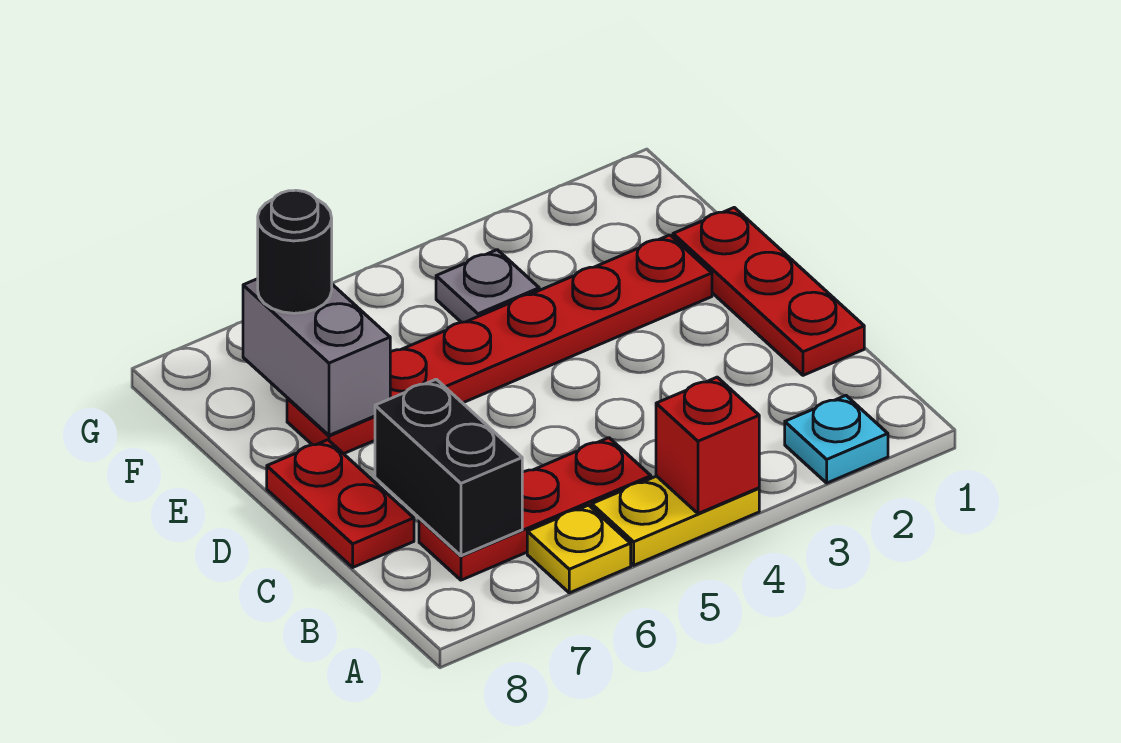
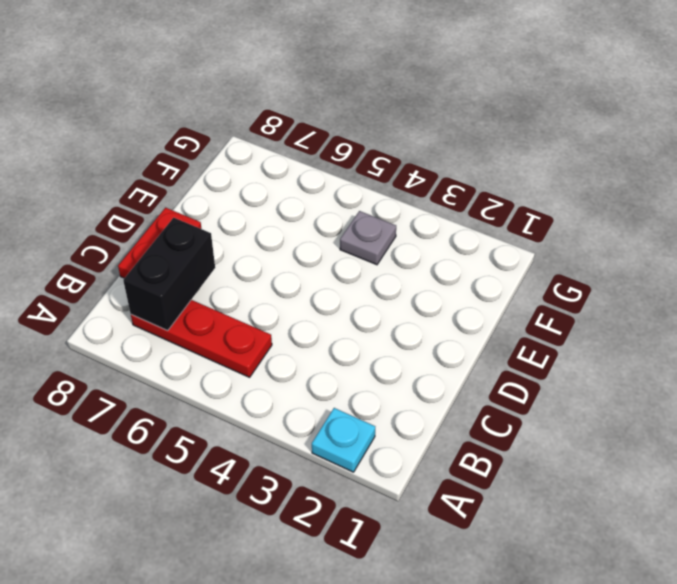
none -> yellow 1x2 plate [592,476,759,565]
none -> yellow 1x1 plate [527,505,631,593]
none -> red 1x3 plate [673,208,864,375]

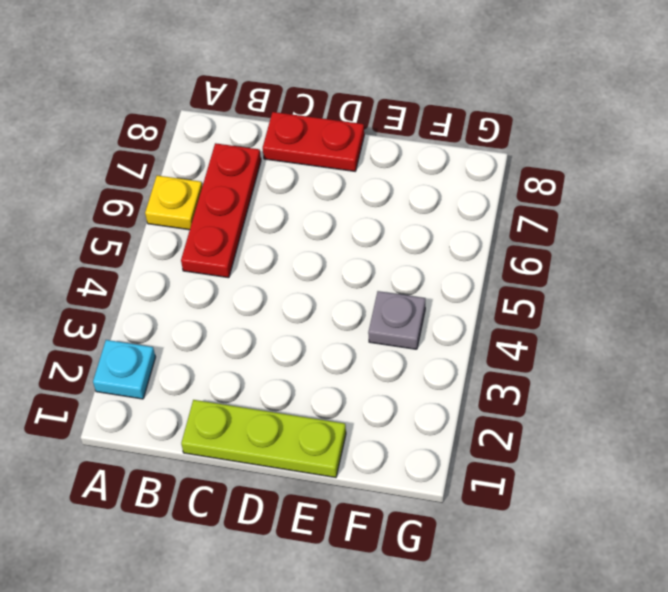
lime 1x3 plate [181,400,346,477] -> red 1x3 plate [673,208,864,375]
none -> yellow 1x2 plate [592,476,759,565]
none -> red 1x6 plate [287,235,712,454]
none -> red 1x1 brick [656,377,759,514]

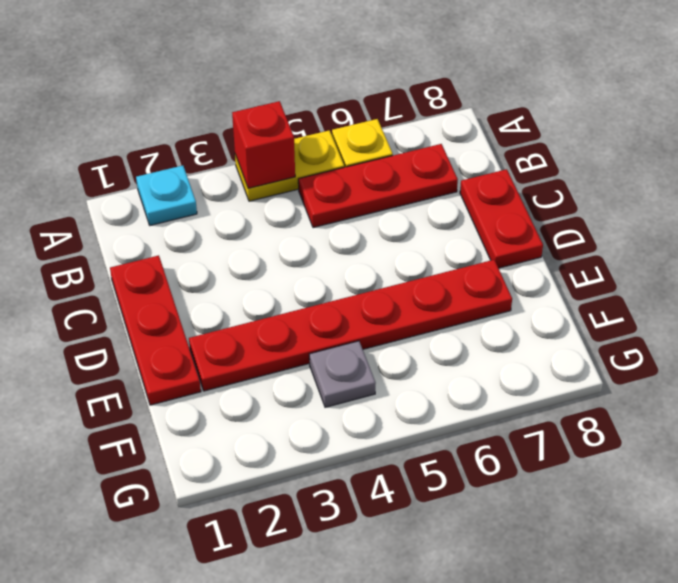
none -> black 1x2 brick [375,379,522,556]
none -> grey 1x2 brick [243,279,390,435]
none -> black 1x1 round brick [258,190,332,313]

